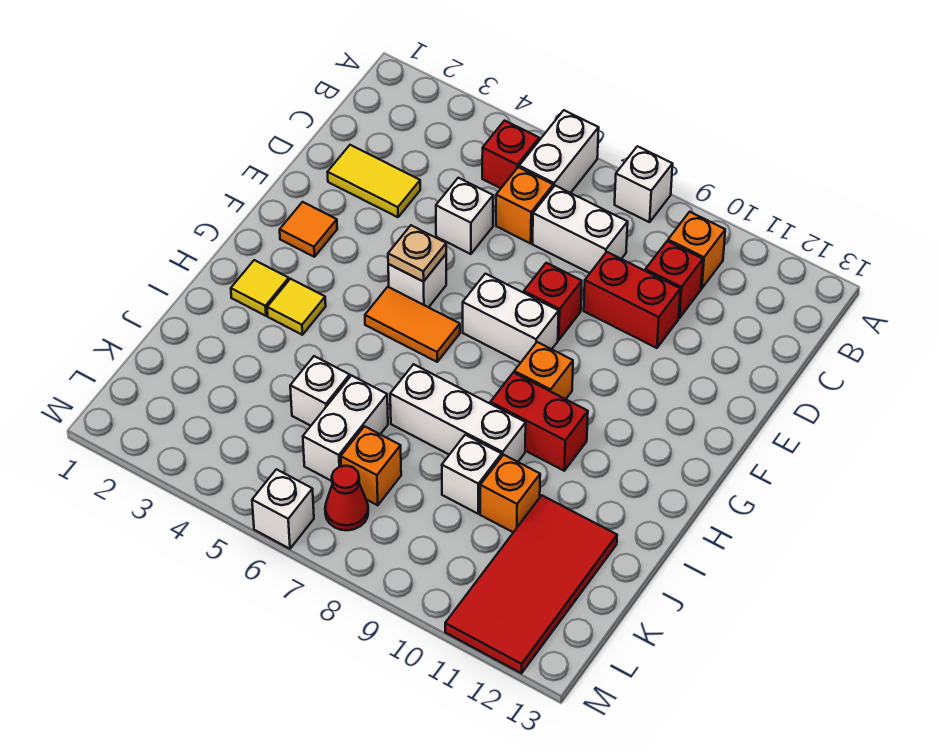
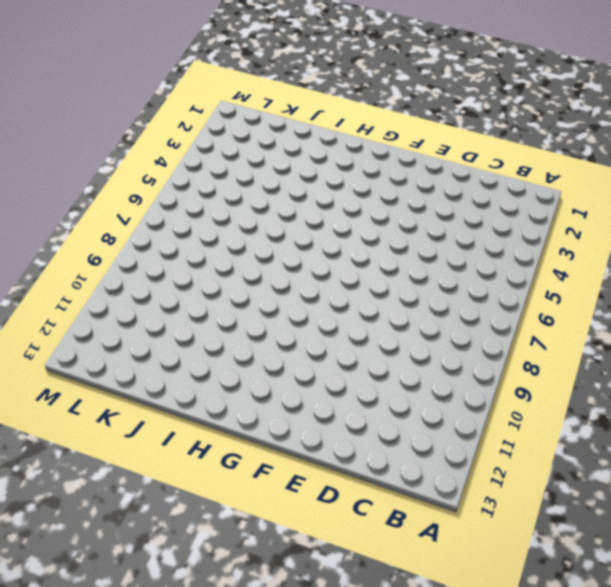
none -> white 1x2 brick [519,110,599,193]
none -> white 1x1 brick [615,146,673,222]
none -> red 1x1 brick [482,121,539,188]

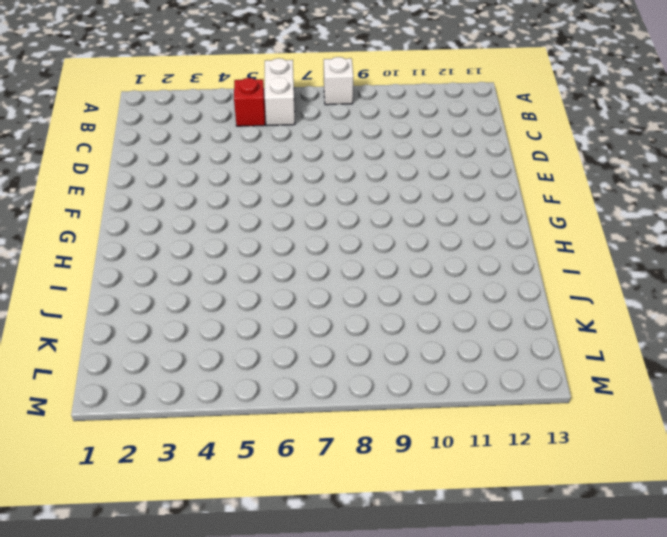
none -> orange 1x1 brick [668,212,725,289]
none -> orange 1x1 brick [496,167,553,243]
none -> white 1x2 brick [533,186,628,273]

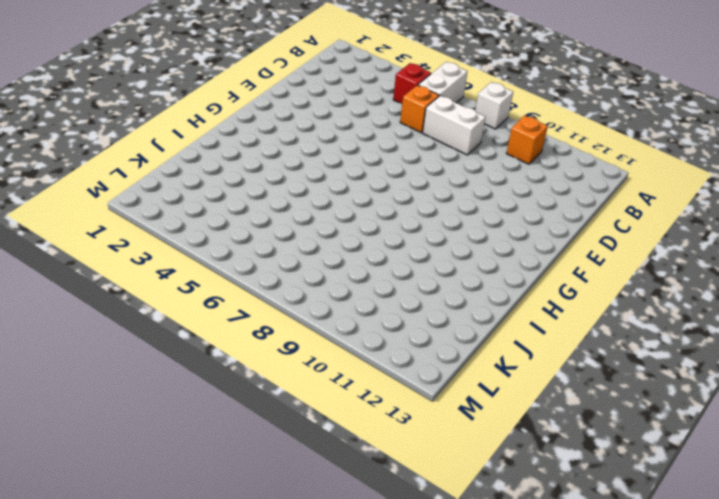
none -> red 1x1 brick [645,241,703,318]
none -> yellow 1x2 tile [328,145,420,217]
none -> white 1x1 brick [436,178,493,254]

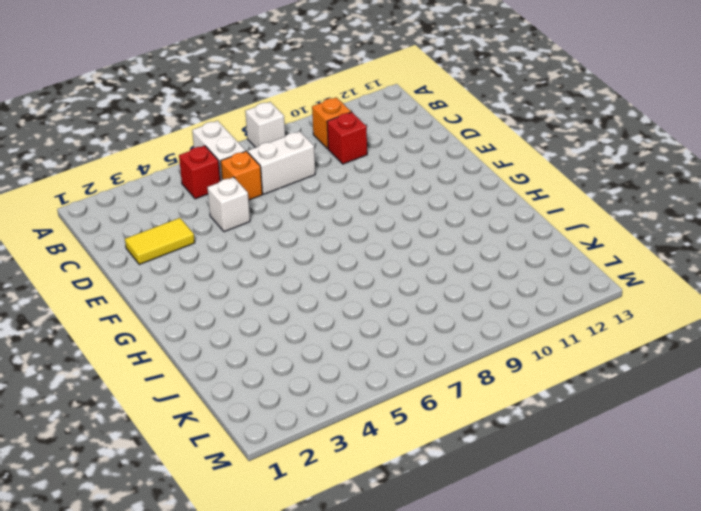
none -> red 1x2 brick [584,252,680,348]
none -> red 1x1 brick [524,263,582,340]
none -> orange 1x1 tile [280,202,337,257]

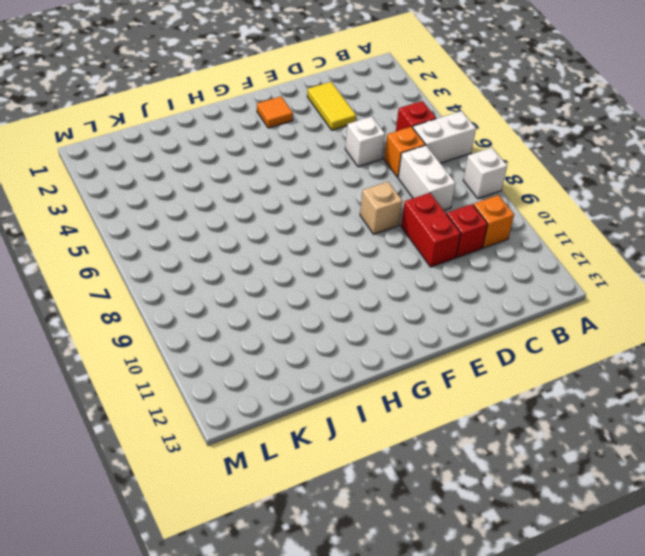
tan 1x1 brick [360,182,402,234] -> red 1x1 brick [524,263,582,340]
none -> white 1x1 brick [388,254,446,307]
none -> white 1x2 brick [463,274,559,363]
none -> orange 1x2 tile [365,287,460,362]

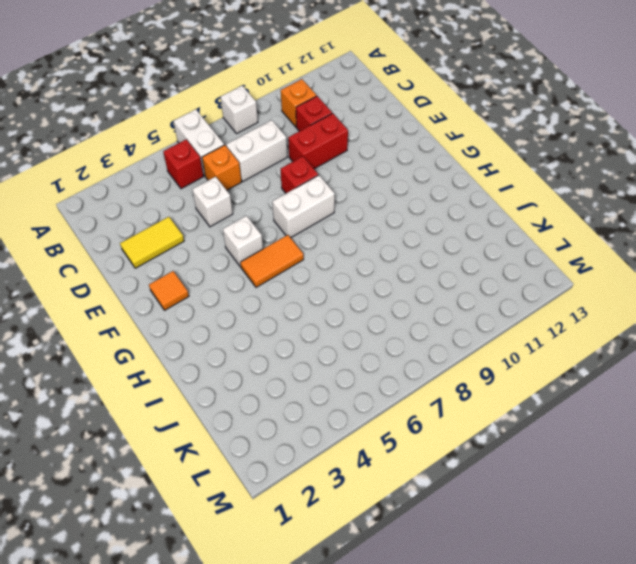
none -> orange 1x1 brick [514,342,573,399]
none -> yellow 1x1 tile [231,260,289,316]
none -> yellow 1x1 tile [267,279,326,335]

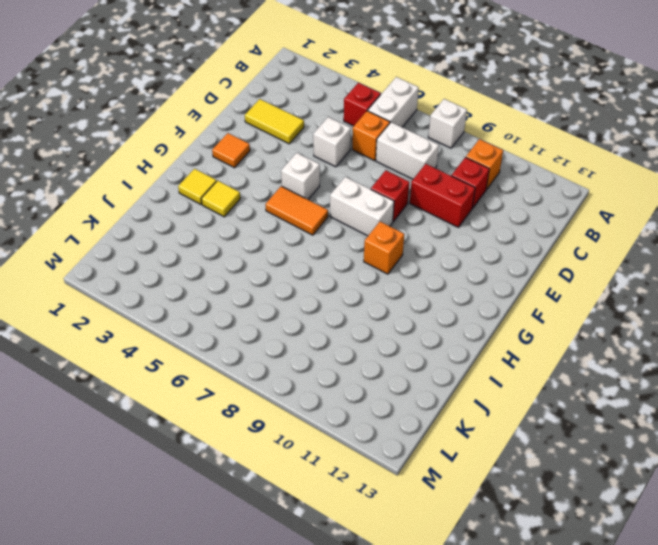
none -> red 1x2 brick [490,373,588,471]
none -> white 1x3 brick [390,364,526,462]
none -> white 1x1 brick [290,356,350,426]

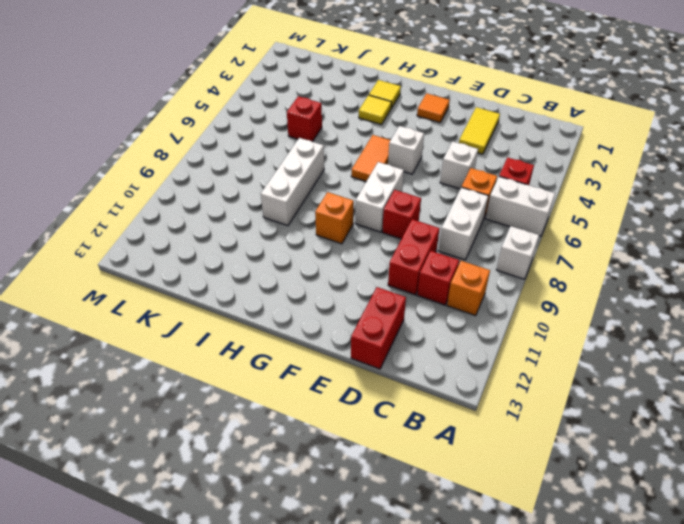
red 1x2 brick [351,287,406,369] -> red 1x2 brick moved to [490,373,588,471]
red 1x1 brick [287,96,322,142] -> white 1x1 brick [290,356,350,426]
none -> white 1x2 brick [303,376,388,481]
none -> white 1x1 brick [442,435,502,514]
none -> orange 1x1 brick [480,455,540,532]

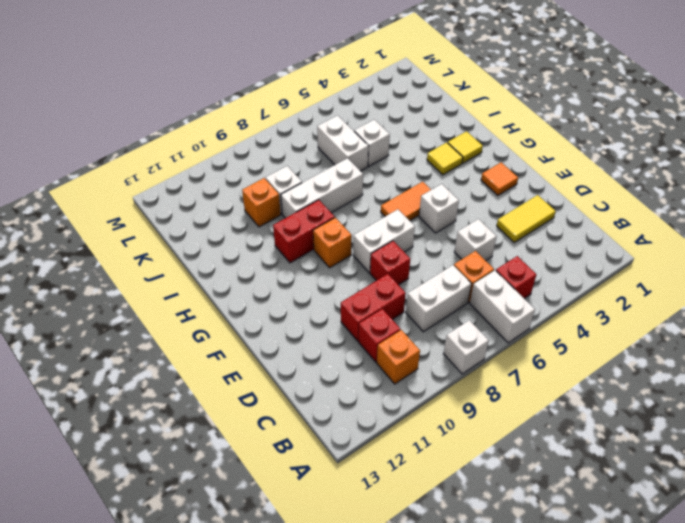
none -> red 2x4 tile [445,495,617,673]
none -> orange 1x1 brick [341,426,401,505]
none -> red 1x1 cone [325,466,368,530]

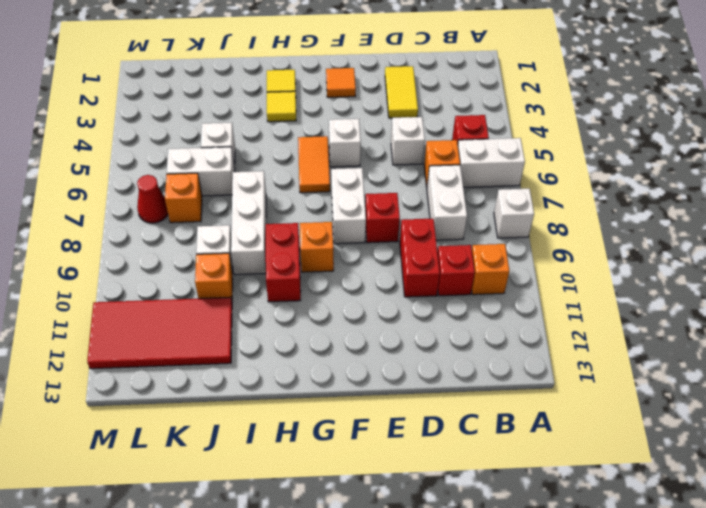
none -> white 1x1 brick [252,469,314,549]
none -> tan 1x1 plate [388,225,446,282]

